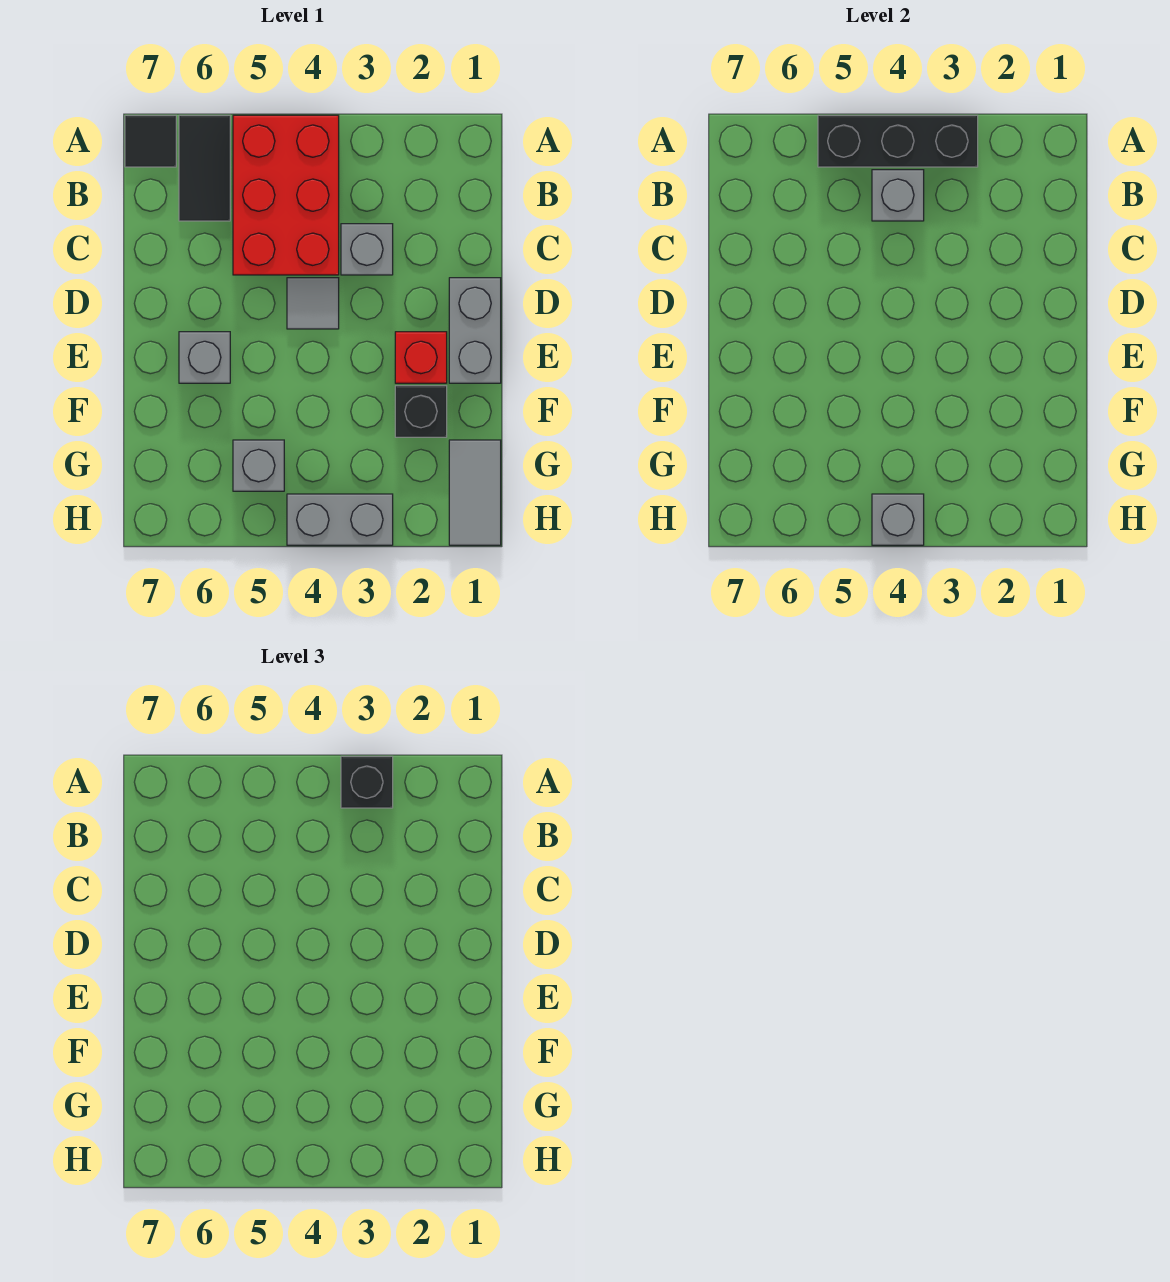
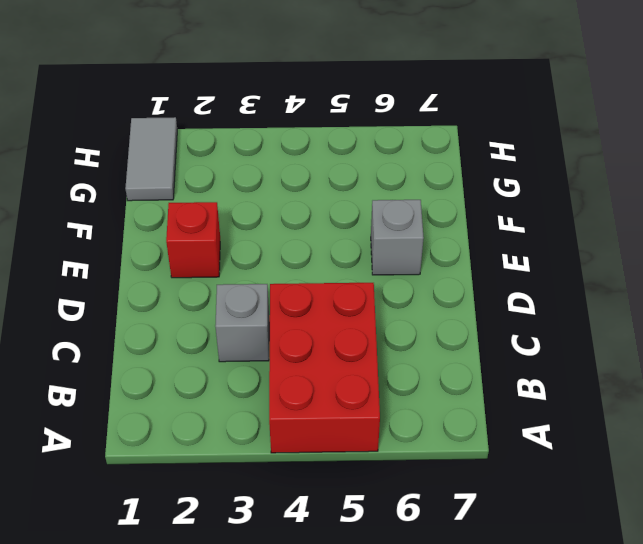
none -> black 1x2 tile [179,115,230,221]
none -> black 1x1 tile [125,115,176,167]
none -> grey 1x2 brick [449,278,501,383]

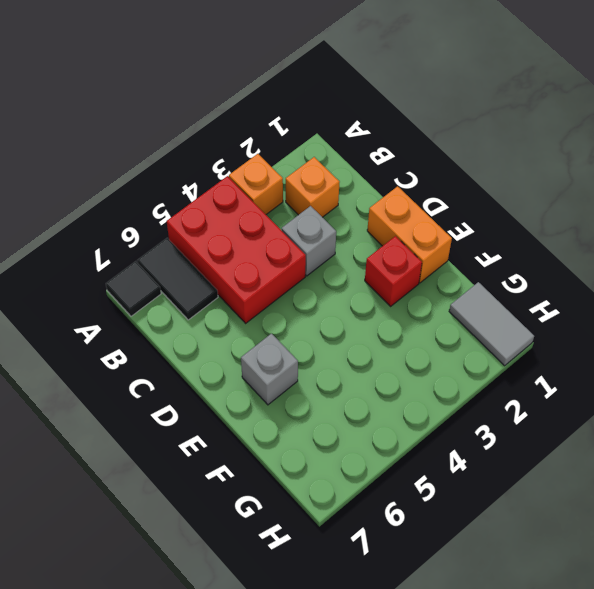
orange 1x1 brick [229,154,283,214] -> none
orange 1x1 brick [286,157,339,217] -> none
orange 1x2 brick [367,186,452,283] -> grey 1x2 brick [449,278,501,383]
none -> grey 1x1 tile [287,278,339,329]
none -> black 1x1 brick [395,386,447,437]
none -> grey 1x1 brick [233,440,284,491]

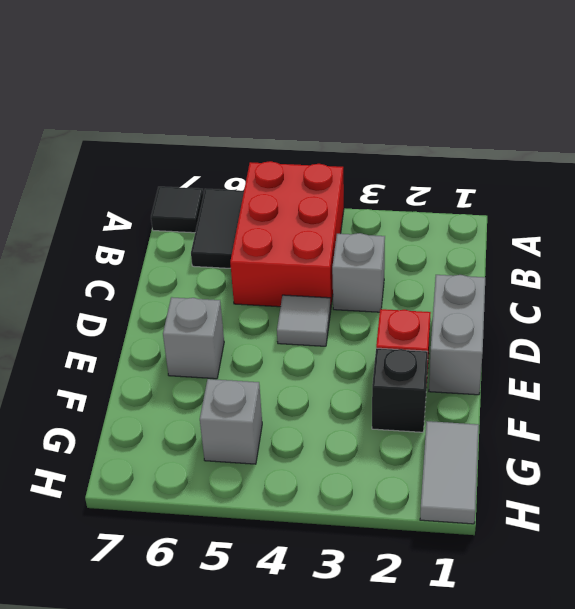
none -> grey 1x2 brick [287,494,393,545]
none -> black 1x3 brick [818,115,978,167]
none -> grey 1x1 brick [872,170,924,221]

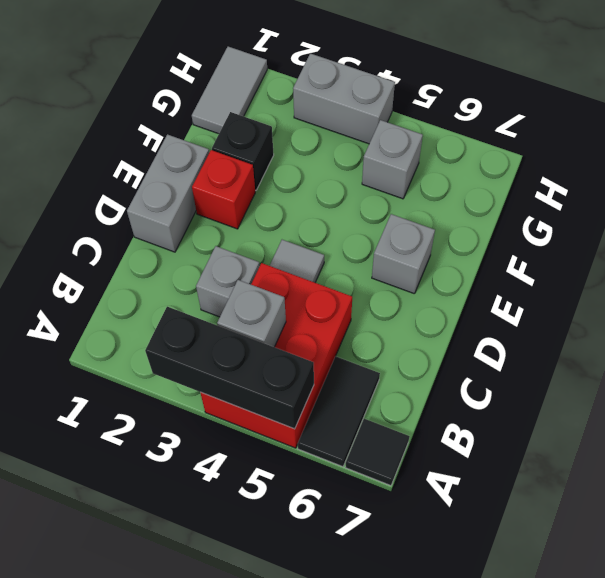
none -> grey 1x1 brick [872,494,924,545]
none -> black 1x1 brick [341,756,393,808]

